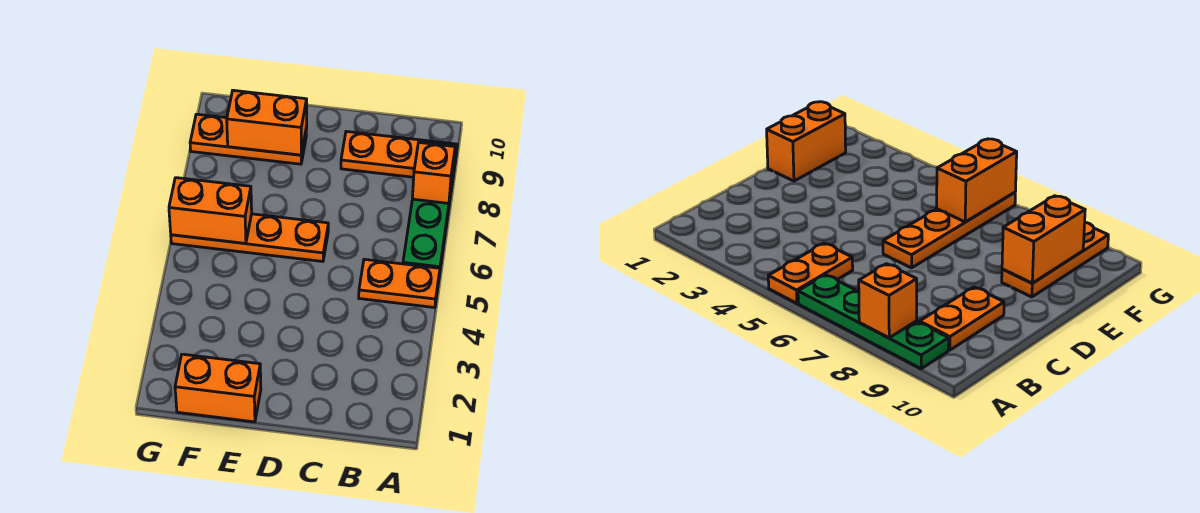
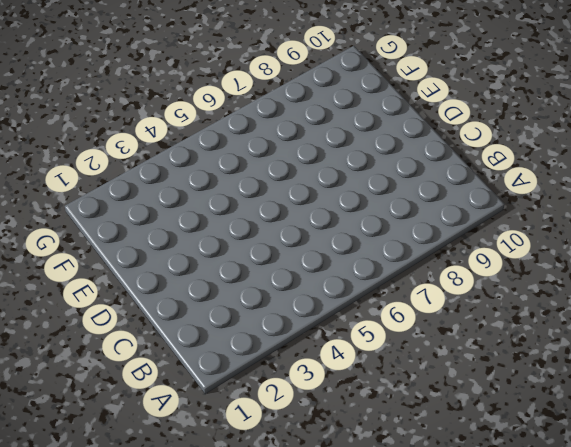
none -> orange 1x2 plate [359,259,440,308]
none -> green 1x4 plate [403,140,457,268]

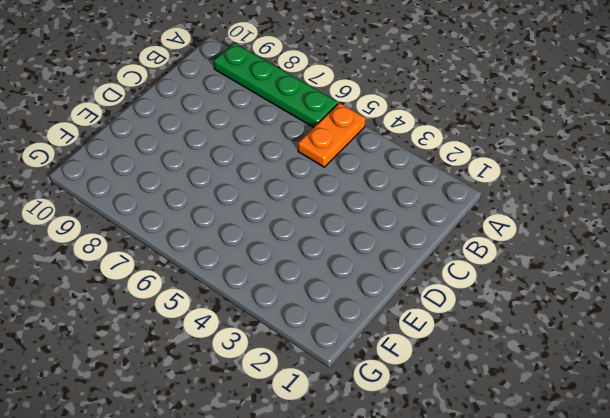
none -> orange 1x2 plate [341,131,419,177]
none -> orange 1x4 plate [171,214,328,262]

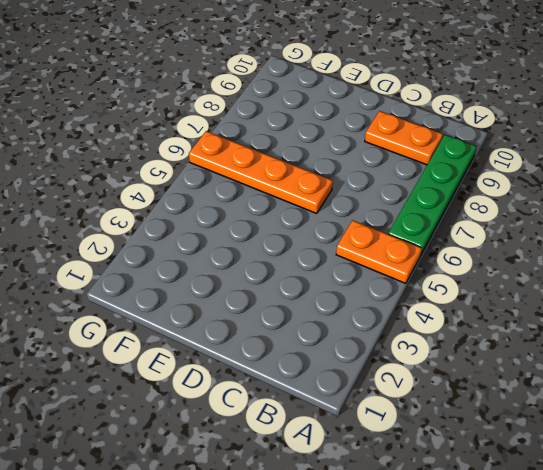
none -> orange 1x2 brick [175,354,261,422]
none -> orange 1x3 plate [190,114,307,164]

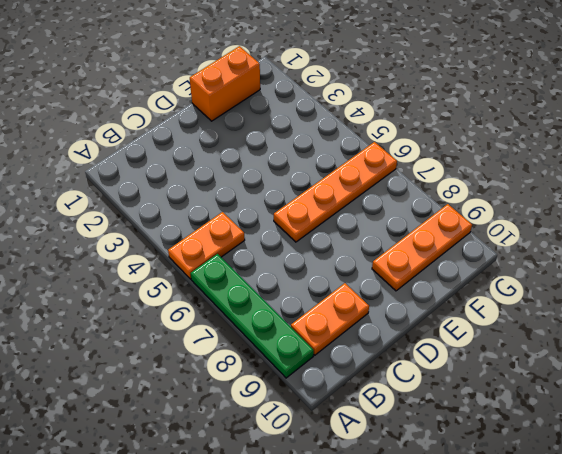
none -> orange 1x1 brick [412,143,455,203]
none -> orange 1x2 brick [227,90,307,155]

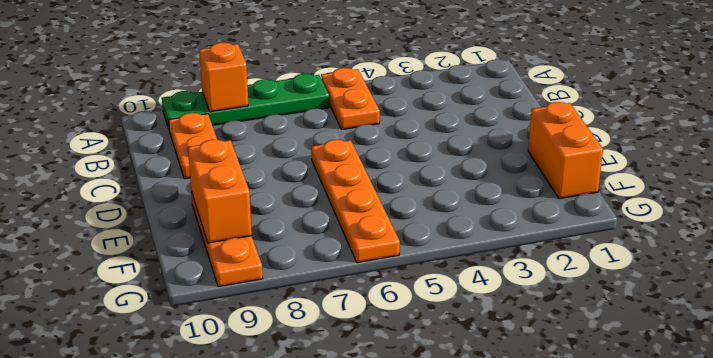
none -> orange 1x2 brick [169,178,252,244]

